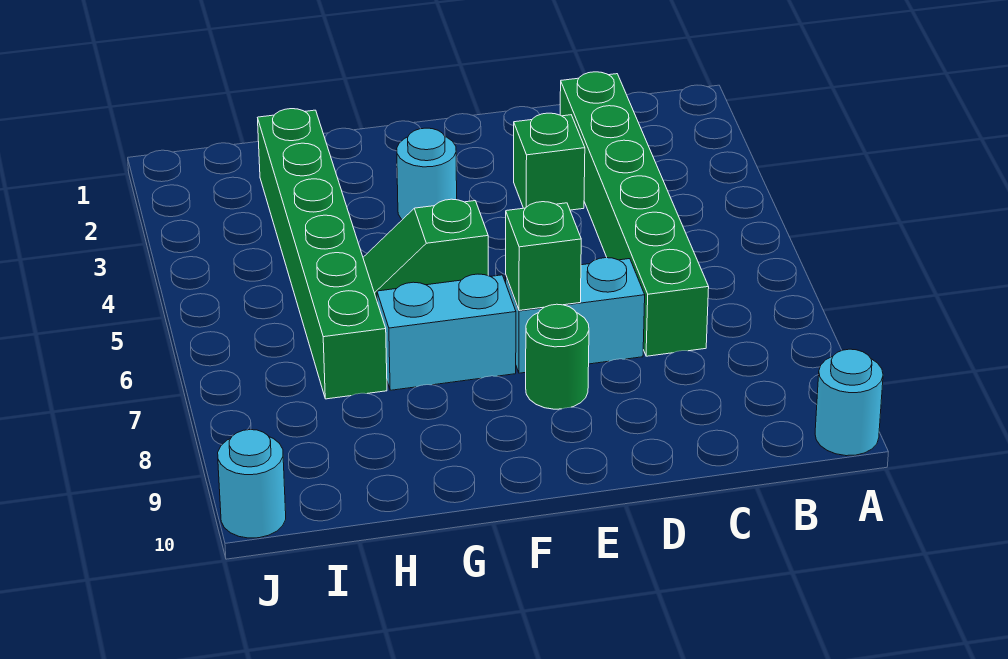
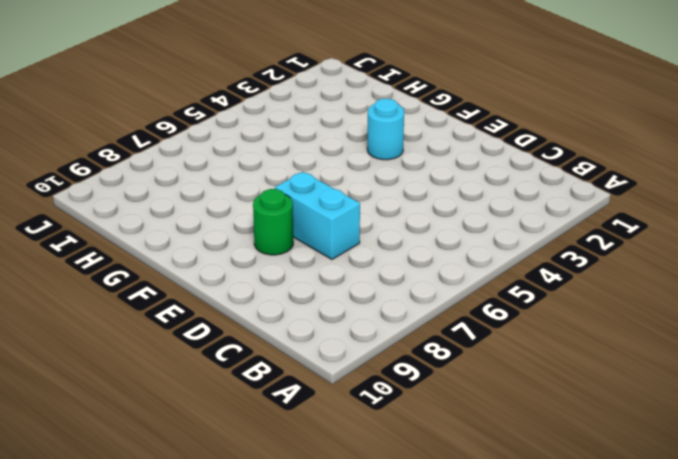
none -> cyan 1x1 round brick [815,349,883,456]
none -> green 1x6 brick [560,72,709,356]

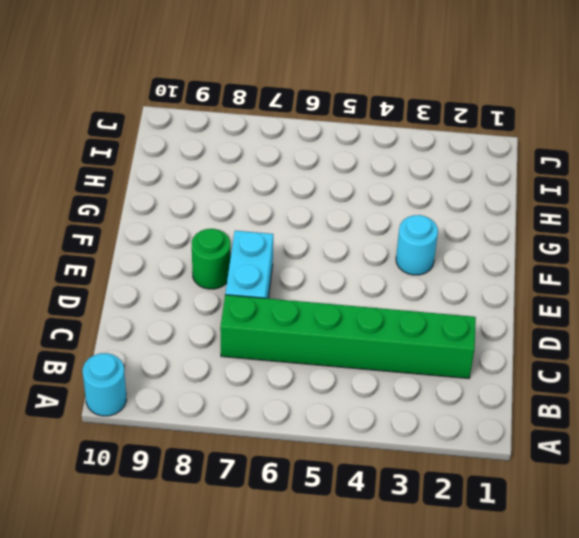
none -> green 1x1 brick [514,113,585,210]
none -> green 1x2 slope [363,199,488,300]

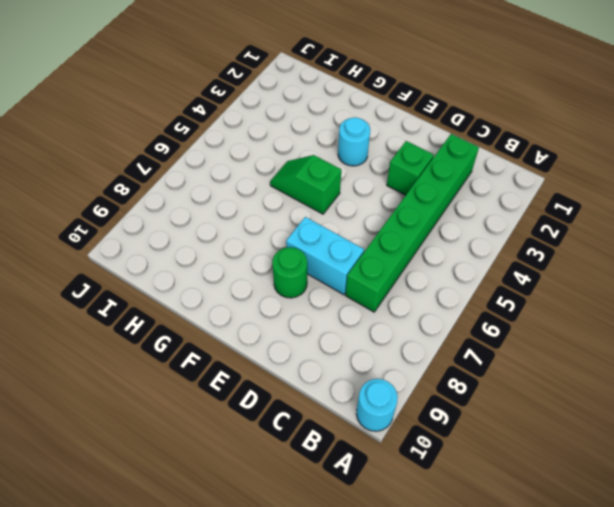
none -> cyan 1x2 brick [377,274,516,390]
none -> green 1x6 brick [258,109,387,399]

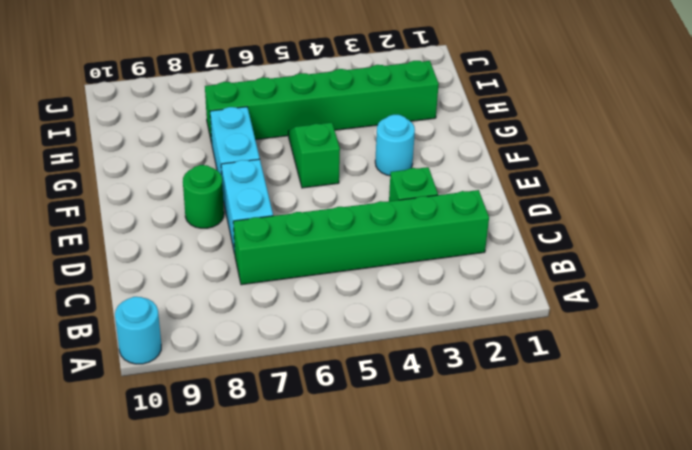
none -> cyan 1x1 round brick [218,430,286,538]
none -> green 1x1 brick [506,202,581,311]

